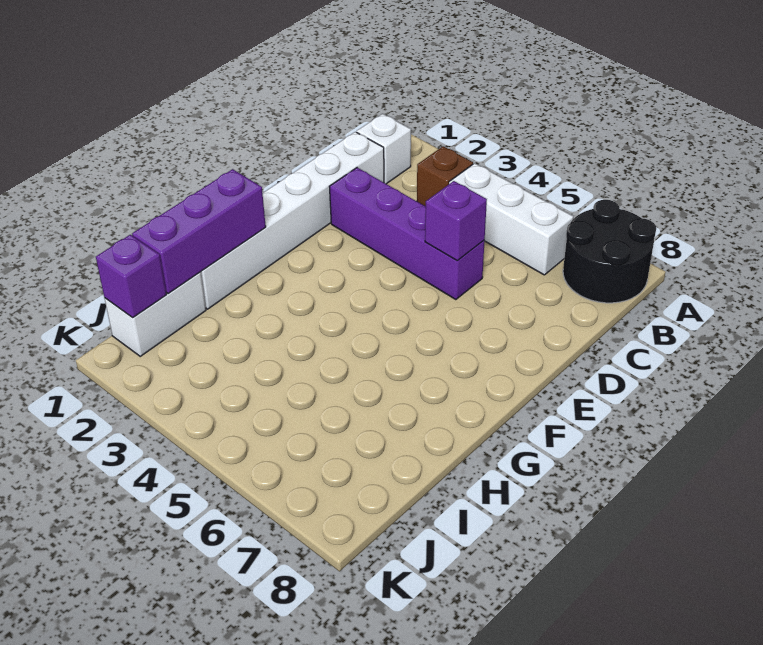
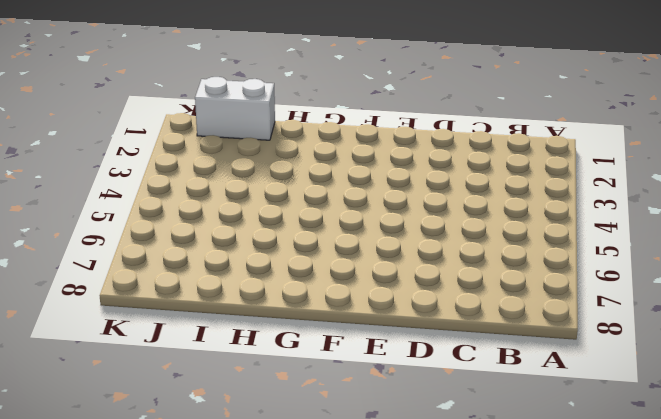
none -> black 2x2 round brick [563,200,656,303]
none -> white 1x1 brick [357,114,411,184]

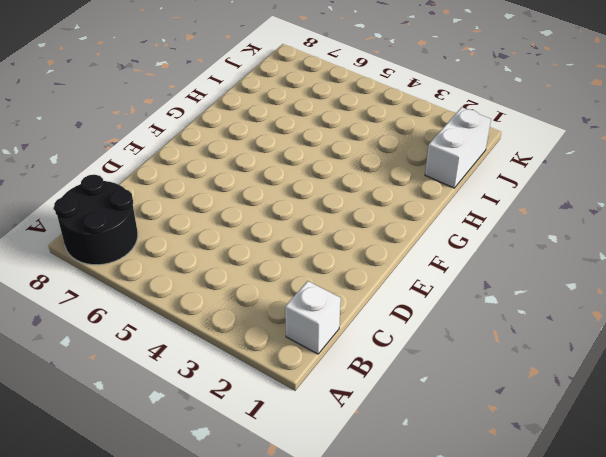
none -> brown 1x1 brick [417,146,473,206]
none -> white 1x3 brick [449,163,573,275]

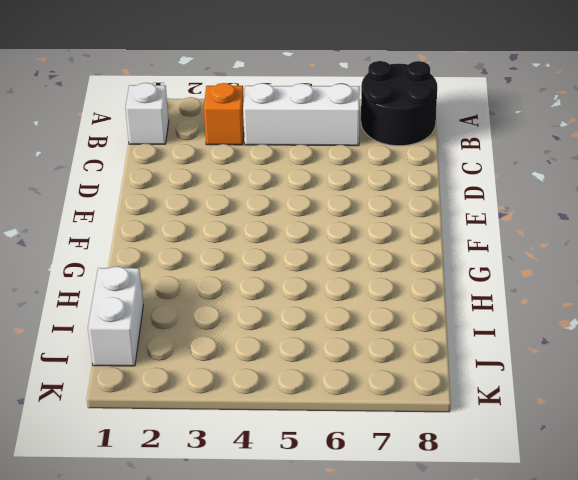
orange 1x1 brick [204,83,244,145] -> brown 1x1 brick [417,146,473,206]
none -> white 1x6 brick [201,132,384,309]
none -> purple 1x4 brick [329,168,485,300]

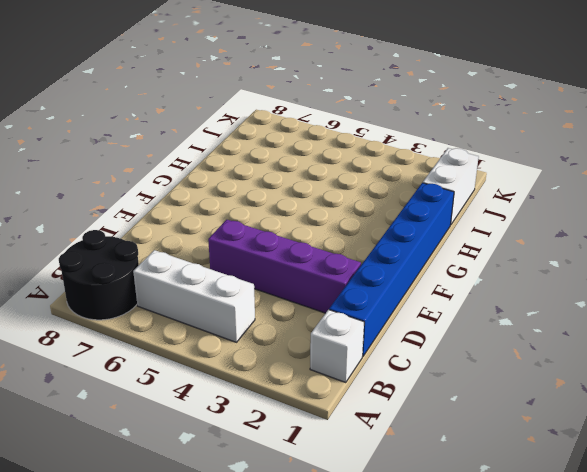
blue 1x6 brick [329,183,454,356] -> white 1x6 brick [201,132,384,309]
none -> brown 1x1 brick [417,146,473,206]
none -> purple 1x1 brick [425,181,487,261]

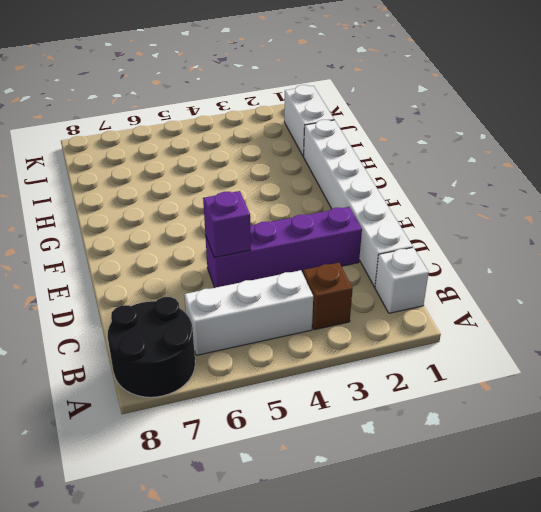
none -> purple 1x3 brick [132,169,266,294]
none -> purple 1x1 brick [96,235,166,318]

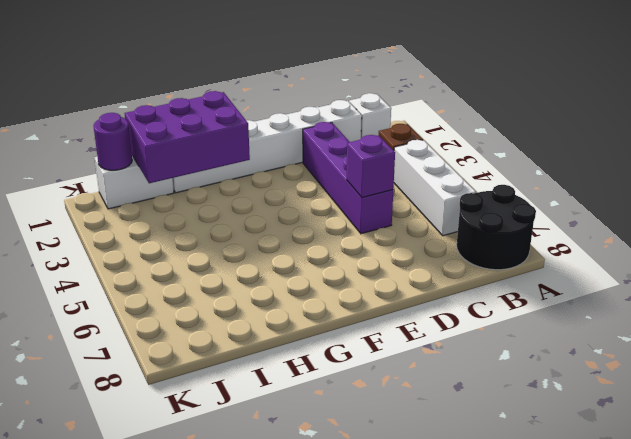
purple 2x3 brick [125,91,250,183] -> purple 1x3 brick [132,169,266,294]
purple 1x1 round brick [94,113,132,170] -> purple 1x1 brick [96,235,166,318]

